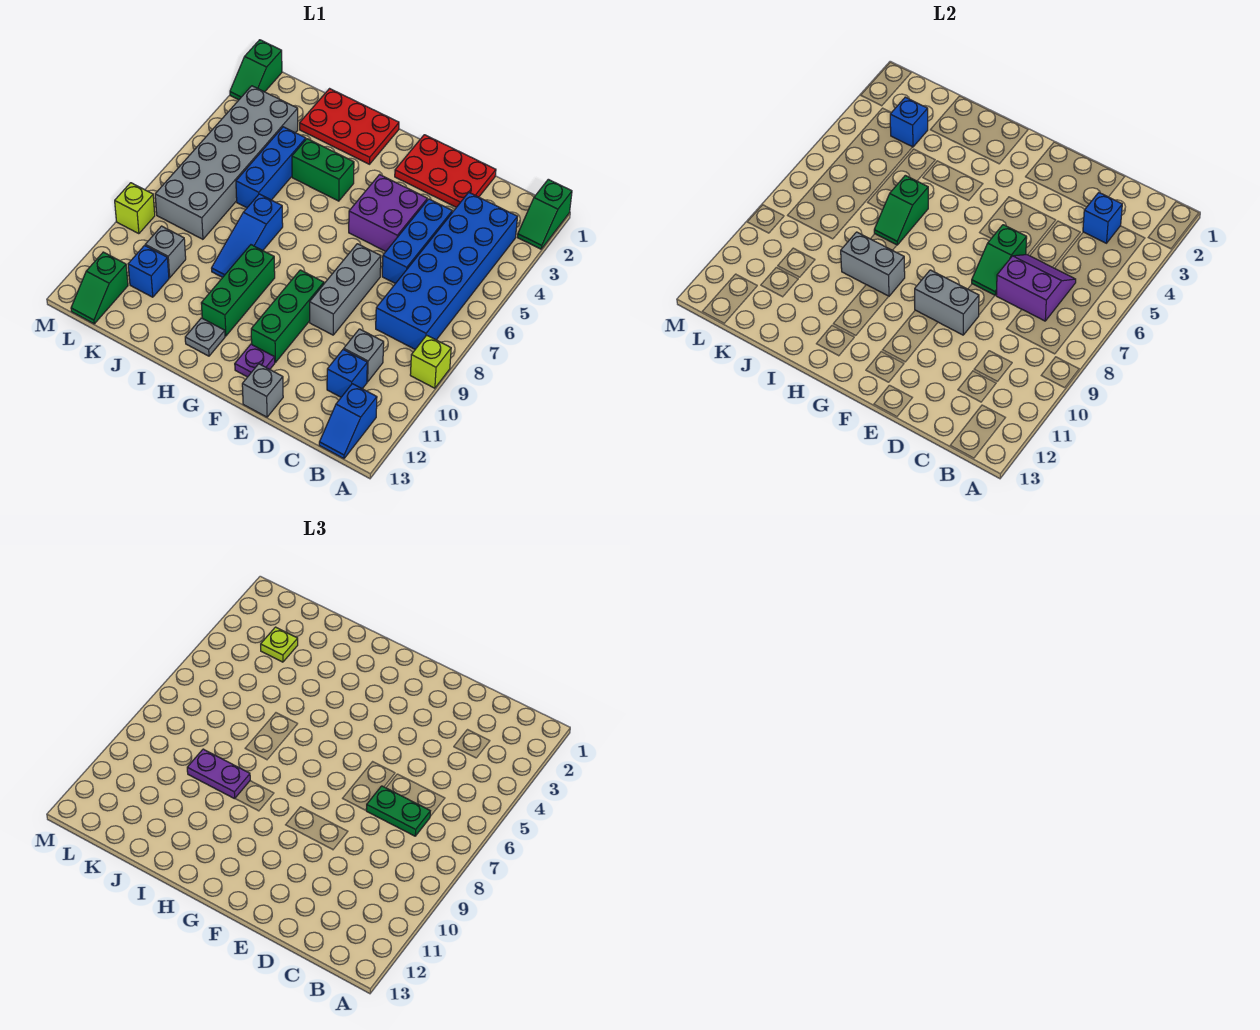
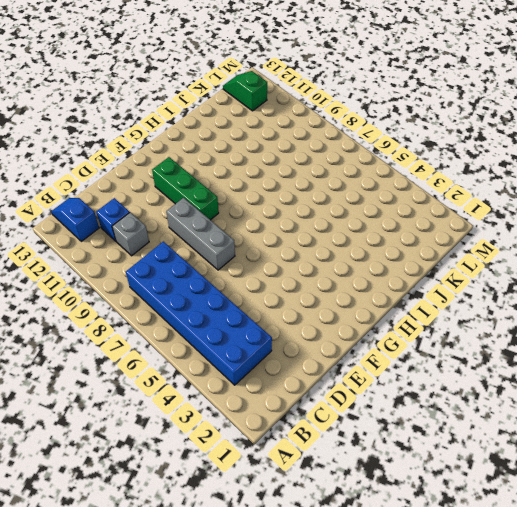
none -> green 1x2 slope [517,179,572,249]
none -> lime 1x1 brick [410,335,451,388]
none -> red 2x3 plate [395,135,496,207]
none -> blue 1x3 brick [382,199,452,284]

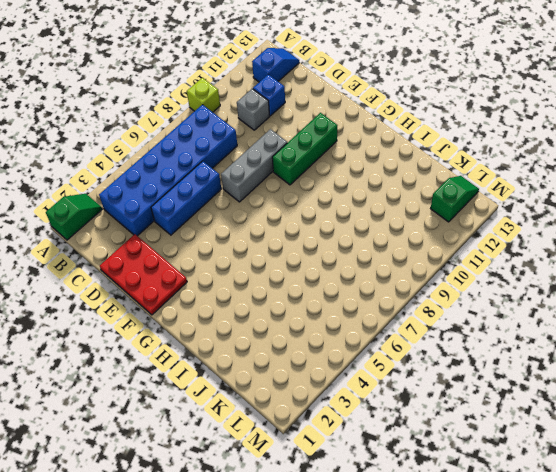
none -> purple 2x2 brick [349,175,427,251]
none -> grey 1x1 brick [242,364,283,417]
none -> purple 1x1 plate [235,344,275,377]
none -> red 2x3 plate [300,89,399,164]

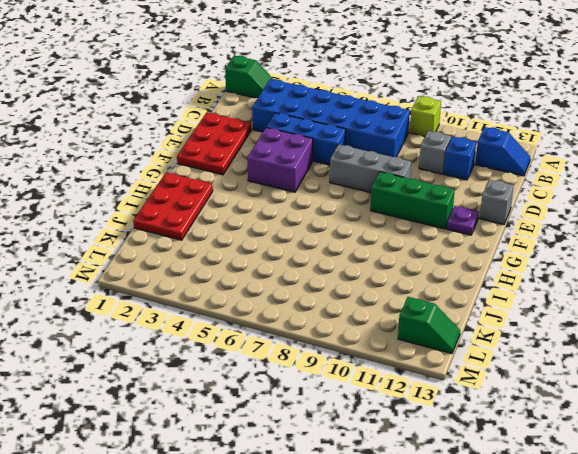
none -> green 1x2 brick [292,139,354,201]
none -> green 1x3 brick [201,245,275,336]
none -> grey 1x1 plate [185,318,225,356]
none -> blue 1x3 slope [212,194,283,277]

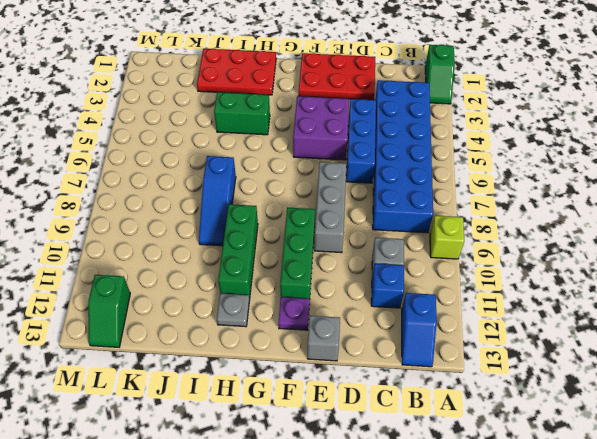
none -> blue 1x3 brick [236,127,306,208]
none -> grey 2x6 brick [155,86,298,239]
none -> grey 1x1 brick [145,226,186,278]
none -> blue 1x1 brick [128,246,169,297]

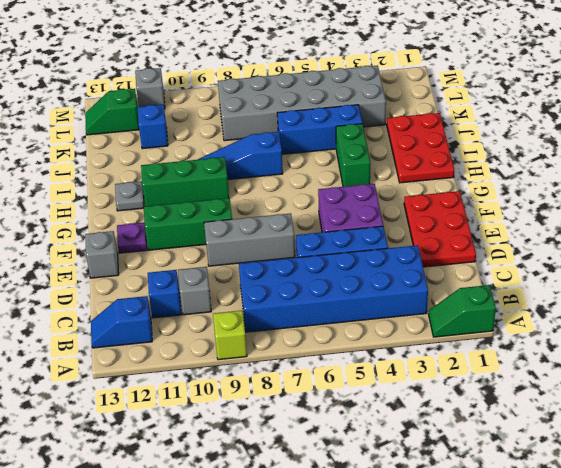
grey 1x1 brick [135,68,165,109] -> grey 1x1 brick moved to [145,226,186,278]
none -> green 1x2 slope [230,40,282,100]
none -> lime 1x1 brick [115,183,155,234]
none -> blue 1x1 brick [1083,193,1122,243]
none -> purple 2x2 slope [996,255,1076,321]

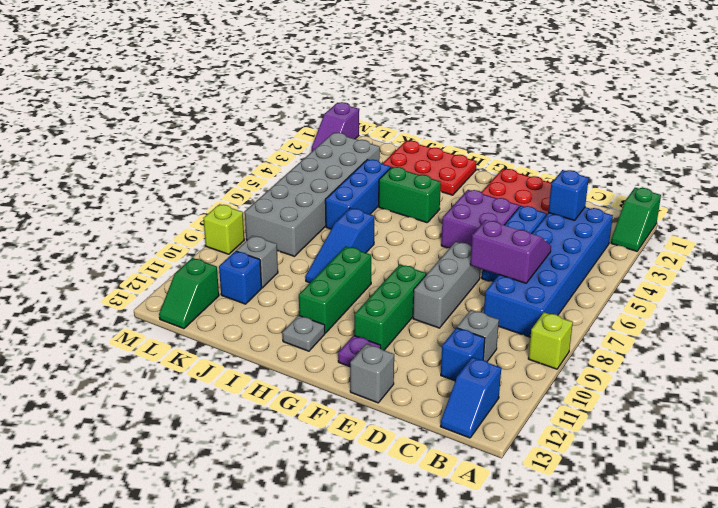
purple 1x2 slope [312,102,359,151] -> green 1x2 slope [230,40,282,100]
none -> green 1x2 slope [972,225,1027,295]
none -> grey 1x2 brick [915,270,979,335]
none -> grey 1x2 brick [841,232,905,296]
none -> green 1x2 slope [874,175,928,245]

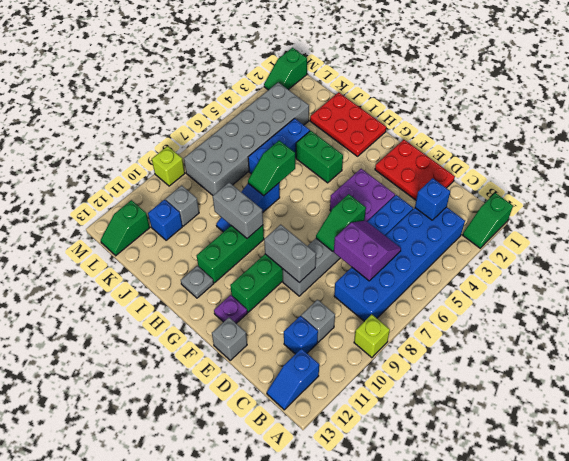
none -> blue 1x1 brick [890,97,928,147]
none -> green 1x2 plate [366,786,430,836]
none -> purple 1x2 plate [187,749,250,799]
none -> lime 1x1 plate [261,627,298,662]

